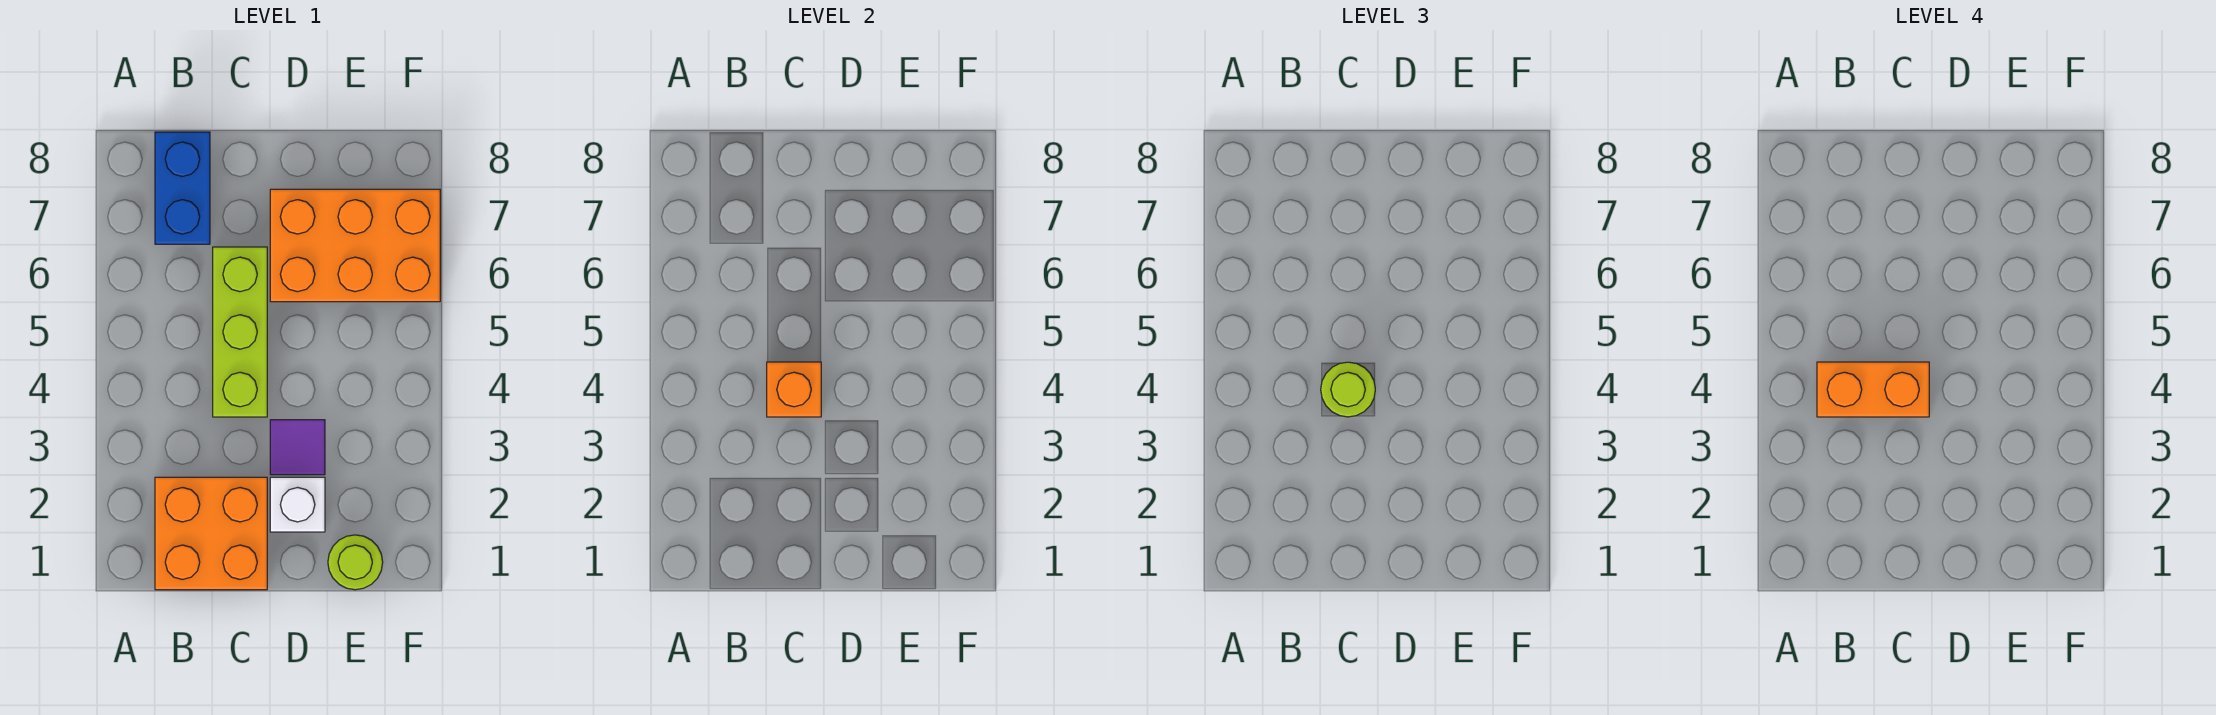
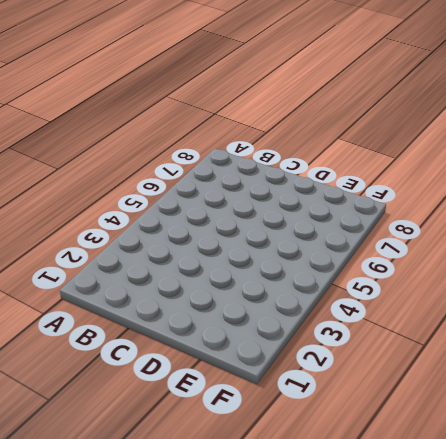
none -> orange 2x2 brick [155,477,267,590]
none -> blue 1x2 brick [155,132,210,244]

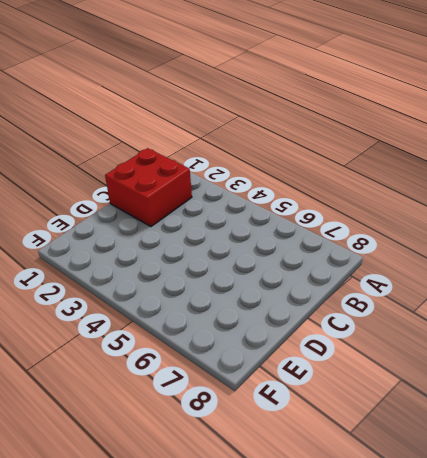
red 2x2 brick [105,148,192,227] -> orange 2x2 brick [155,477,267,590]
none -> blue 1x2 brick [155,132,210,244]
none -> lime 1x3 brick [213,247,267,417]

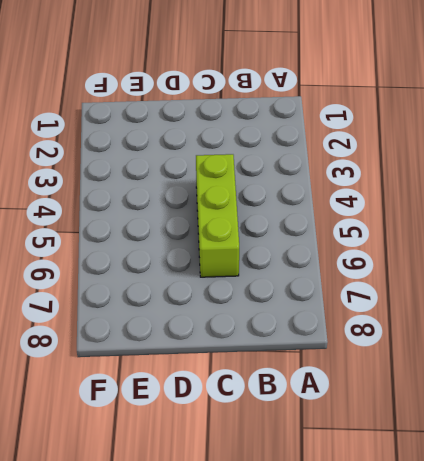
none -> orange 2x2 brick [155,477,267,590]
none -> blue 1x2 brick [155,132,210,244]

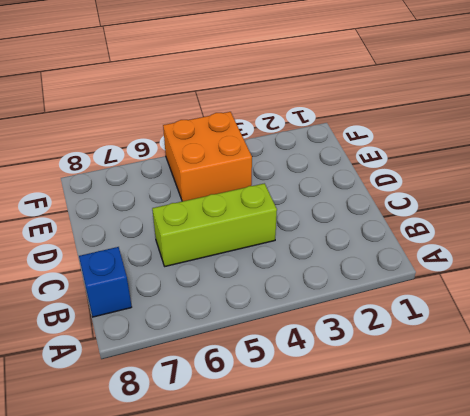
blue 1x1 brick [79,247,132,317] -> blue 1x2 brick [155,132,210,244]
orange 2x2 brick [163,112,252,201] -> orange 2x2 brick moved to [155,477,267,590]
none -> white 1x1 brick [270,477,325,532]
none -> purple 1x1 tile [270,420,325,475]

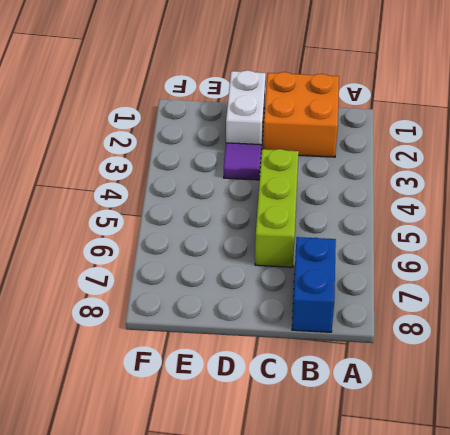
white 1x2 brick [226,70,266,150] -> white 1x1 brick [270,477,325,532]
none -> orange 2x3 brick [270,189,440,302]
none -> lime 1x1 round brick [328,535,383,590]

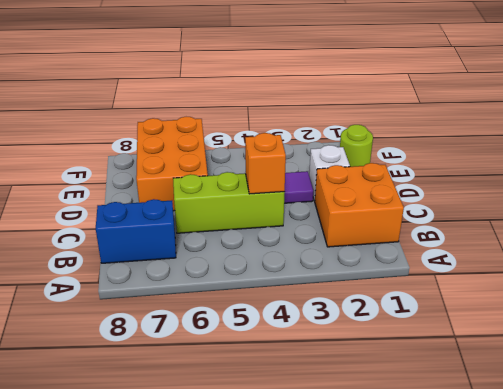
none -> lime 1x1 round brick [1321,362,1375,417]
none -> orange 1x2 brick [1817,362,1929,417]

